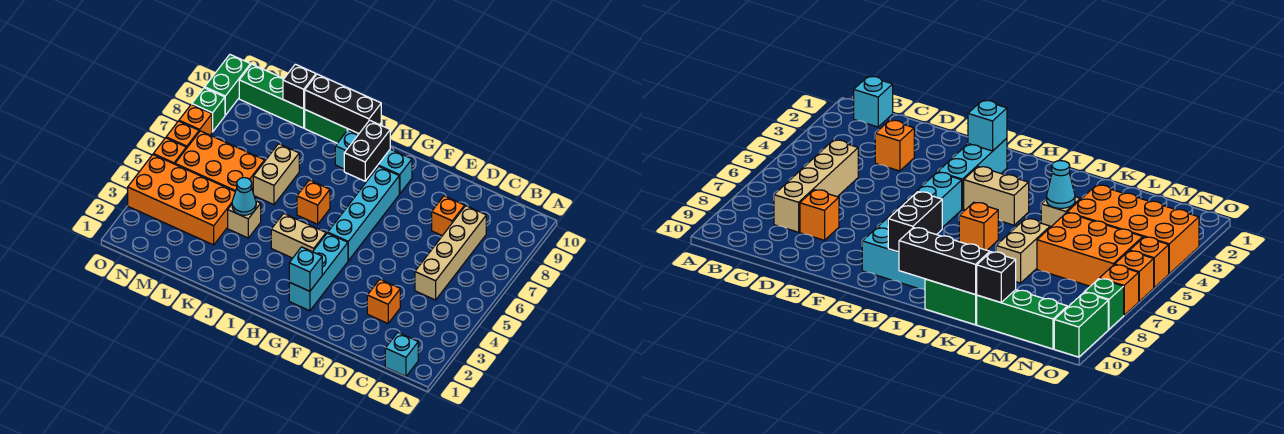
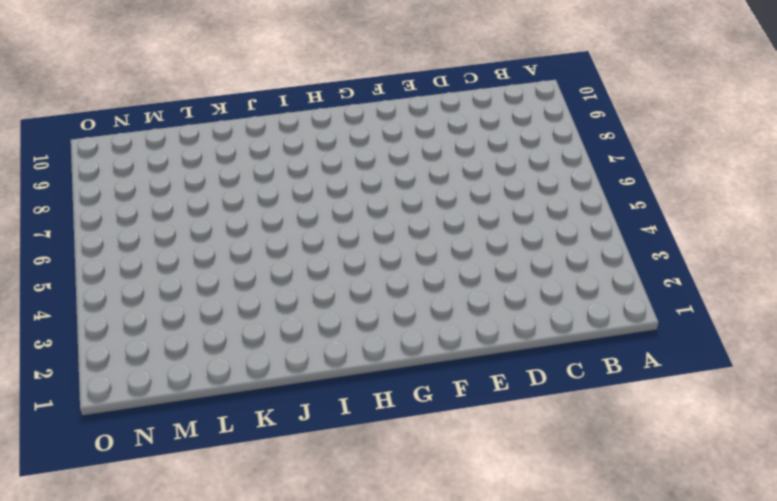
none -> cyan 1x1 brick [385,332,418,376]
none -> tan 1x4 brick [415,206,486,300]
none -> orange 1x1 brick [367,280,400,323]

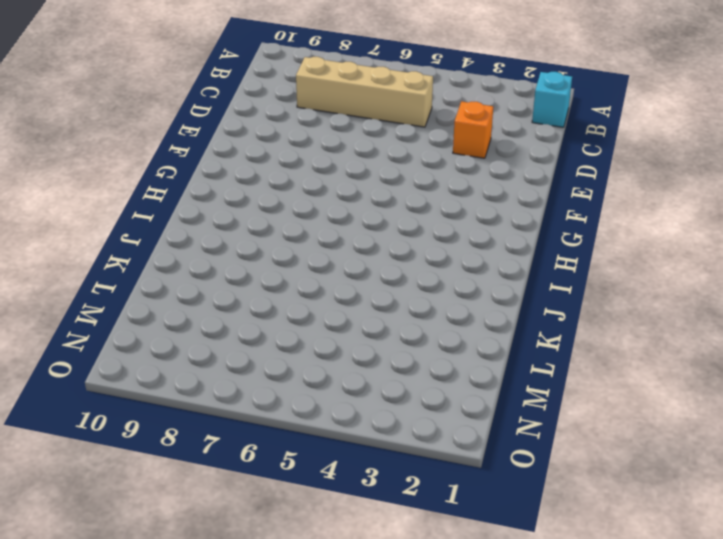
none -> orange 1x1 brick [432,196,465,236]
none -> cyan 1x3 brick [289,233,348,311]
none -> cyan 1x4 brick [328,166,399,261]

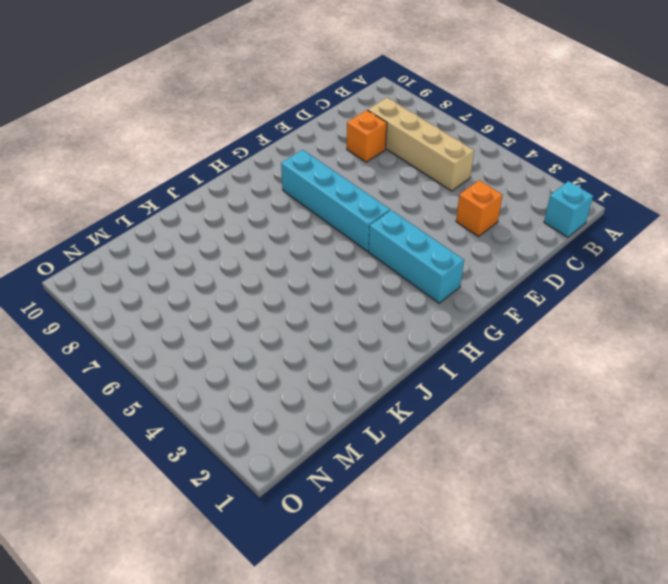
none -> cyan 1x3 brick [335,130,412,194]
none -> tan 1x2 brick [271,213,326,258]
none -> orange 1x1 brick [297,180,330,224]

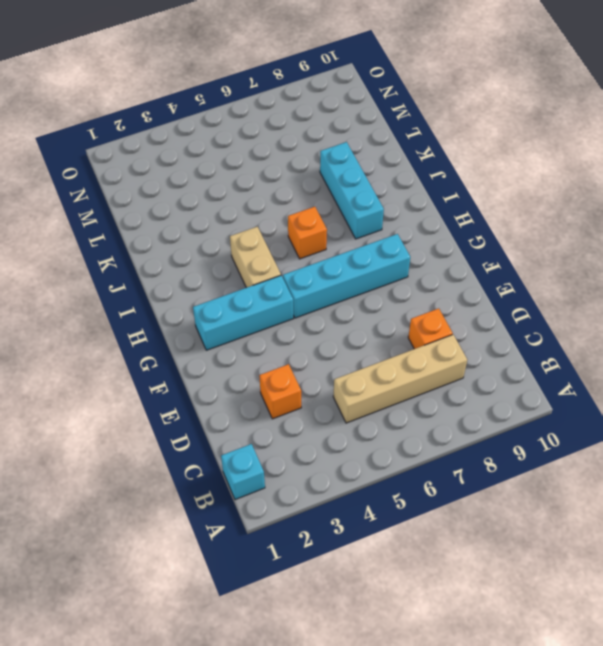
cyan 1x3 brick [320,142,384,239] -> cyan 1x3 brick moved to [335,130,412,194]
none -> green 1x2 brick [305,110,358,143]
none -> tan 1x1 brick [228,201,261,238]
none -> tan 1x2 brick [253,144,299,205]

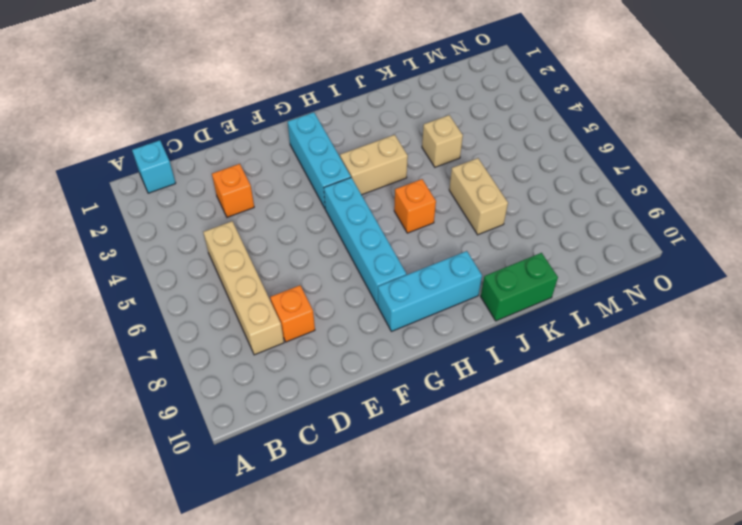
none -> orange 2x4 brick [128,155,235,245]
none -> orange 2x3 brick [175,131,265,192]
none -> green 1x3 brick [239,64,305,128]

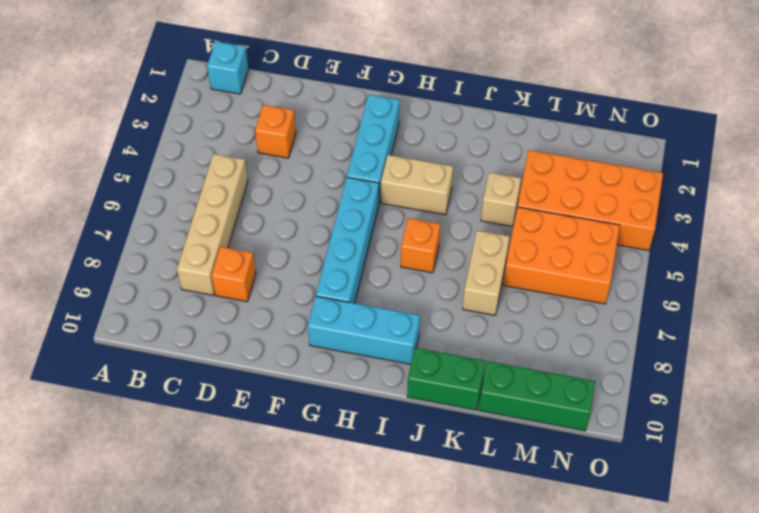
none -> orange 1x1 brick [153,138,186,164]
none -> orange 1x1 brick [166,121,199,149]
none -> orange 1x1 brick [179,104,212,135]

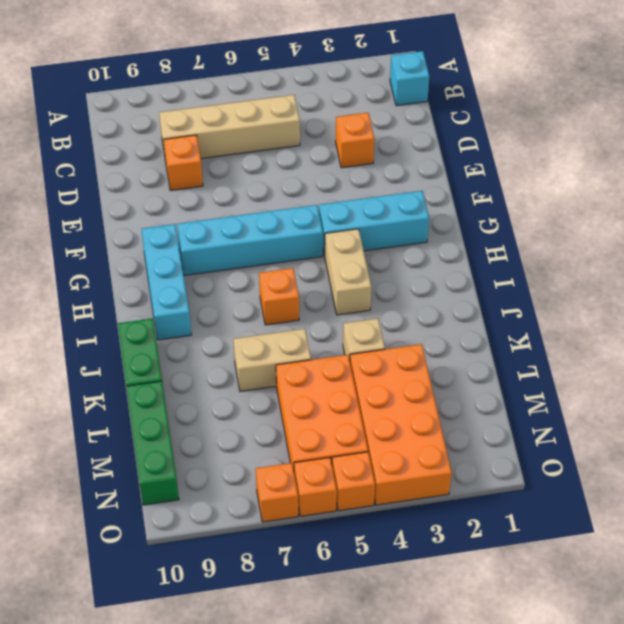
none -> green 1x1 brick [192,88,225,132]
none -> green 1x2 brick [205,55,251,115]
none -> cyan 1x1 brick [289,247,322,291]

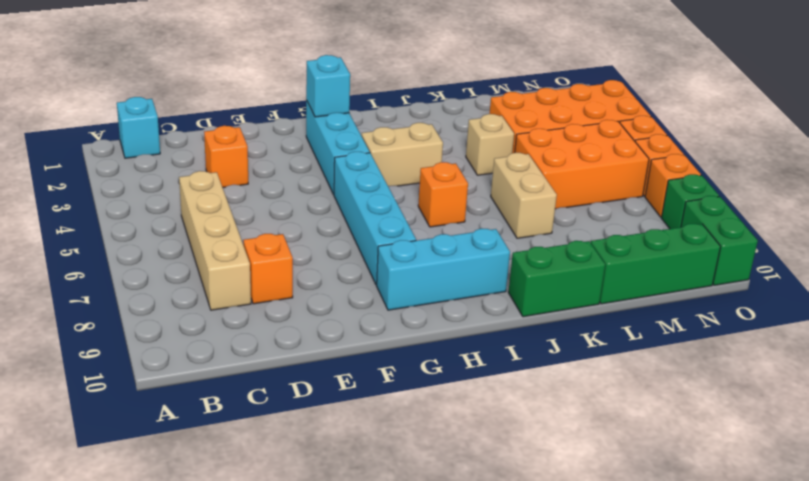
none -> black 1x2 brick [344,120,390,181]
none -> black 1x3 brick [305,74,381,133]
none -> cyan 1x1 cone [232,178,256,215]

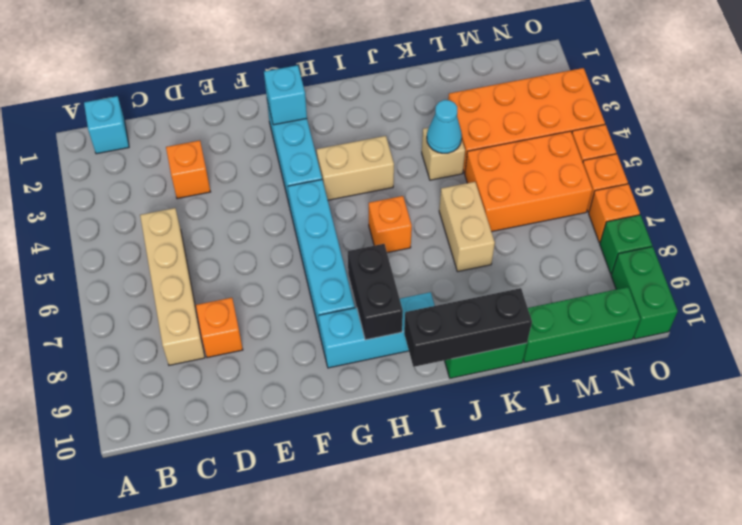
none -> black 1x1 brick [283,64,316,109]

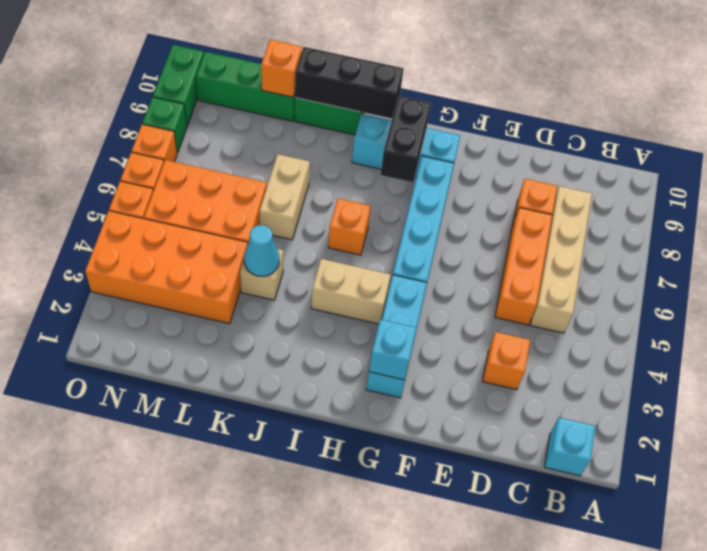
orange 1x3 brick [495,208,552,325] -> none
orange 1x1 brick [261,40,302,97] -> black 1x1 brick [283,64,316,109]

